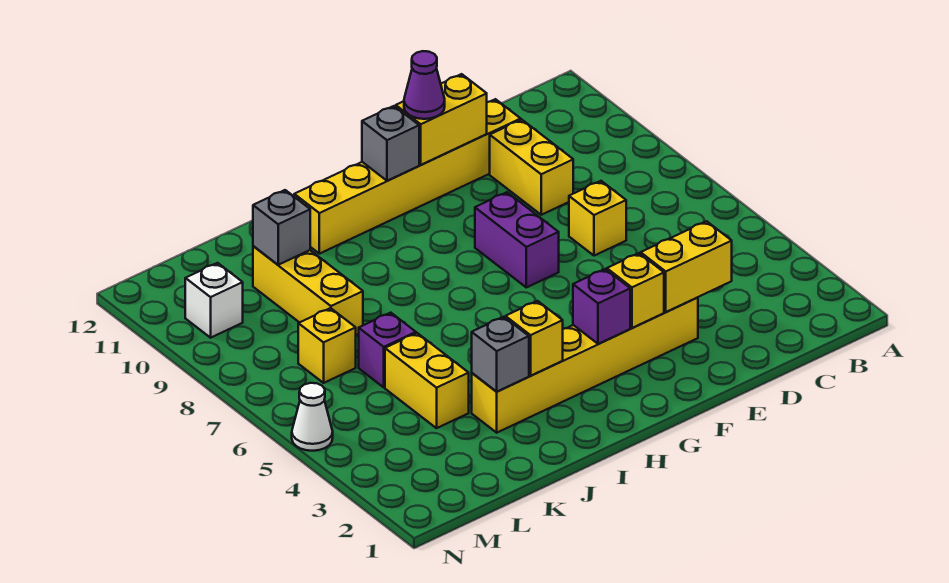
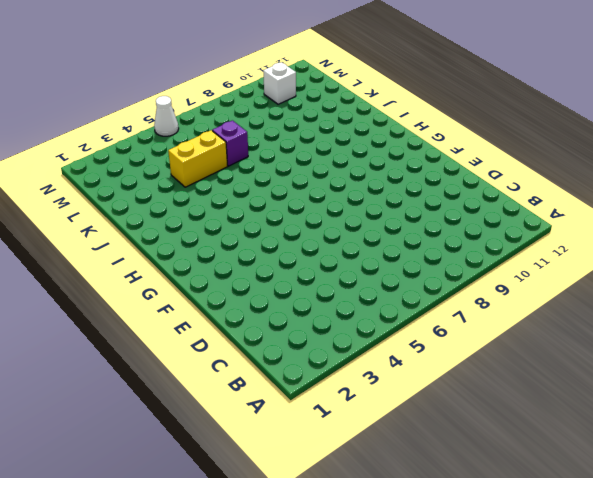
none -> yellow 1x1 brick [569,181,626,256]
none -> yellow 1x2 brick [490,120,573,215]
none -> yellow 1x6 brick [294,99,521,254]

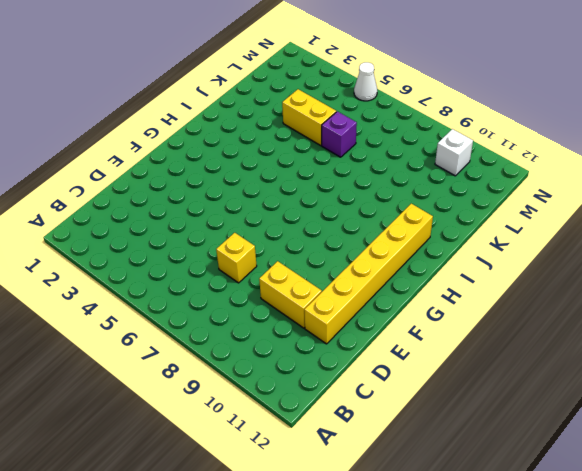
none -> yellow 1x6 brick [472,297,698,433]
none -> purple 1x2 brick [475,192,559,287]
none -> yellow 1x3 brick [253,246,363,335]

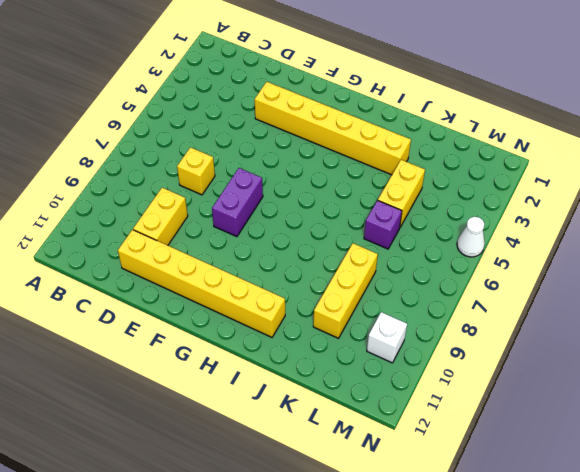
none -> yellow 1x1 brick [298,308,356,383]
none -> yellow 1x2 brick [641,221,732,312]
none -> yellow 1x2 brick [396,74,487,165]

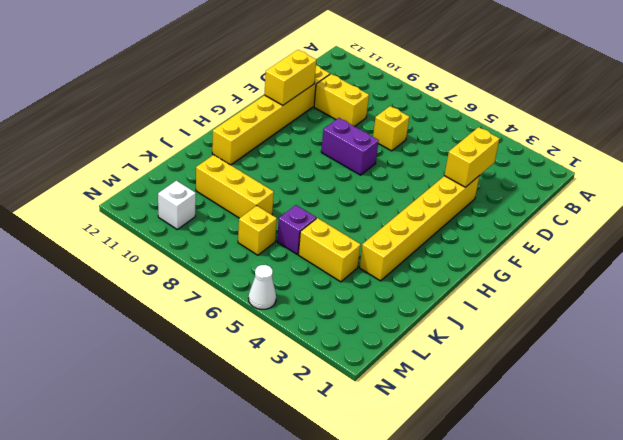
none -> yellow 1x1 brick [607,253,664,328]
none -> purple 1x1 brick [573,269,630,344]
none -> grey 1x1 brick [362,106,419,181]

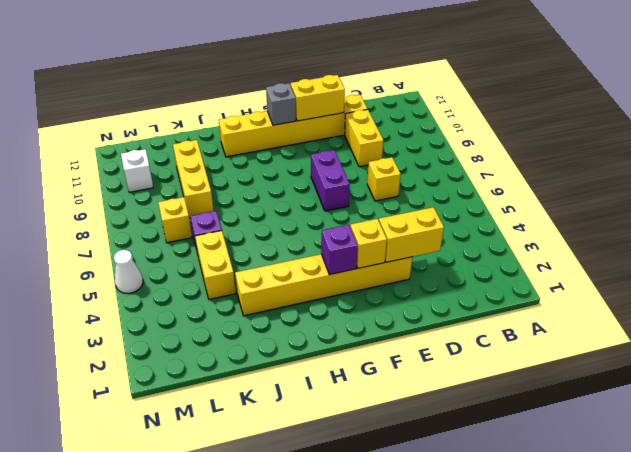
none -> yellow 1x1 brick [505,301,563,376]
none -> grey 1x1 brick [472,317,529,391]
none -> grey 1x1 brick [253,190,310,265]

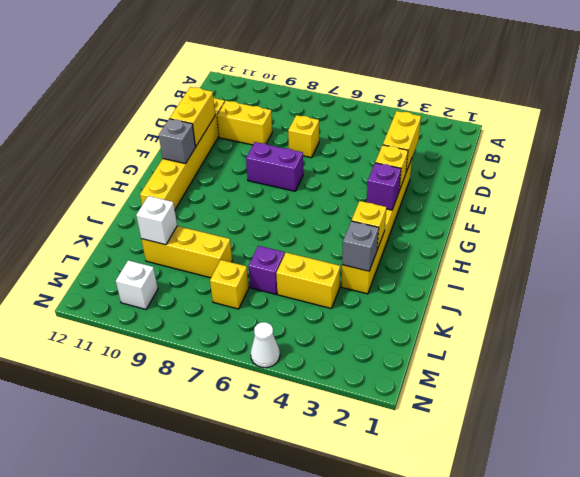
white 1x1 brick [136,196,177,245] -> grey 1x1 brick [253,190,310,265]
none -> purple 1x1 cone [404,51,445,119]

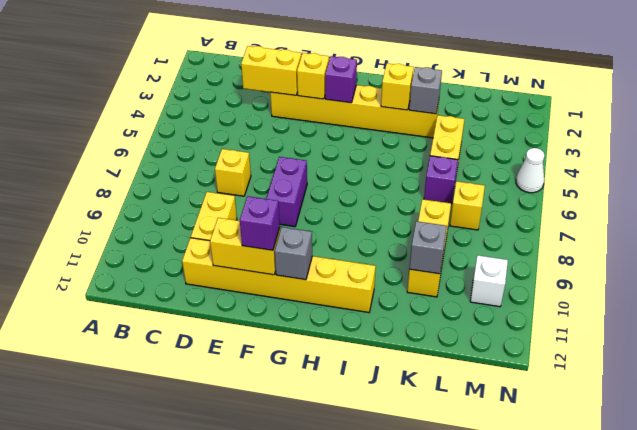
purple 1x1 brick [240,196,280,250] -> purple 1x1 cone [404,51,445,119]

